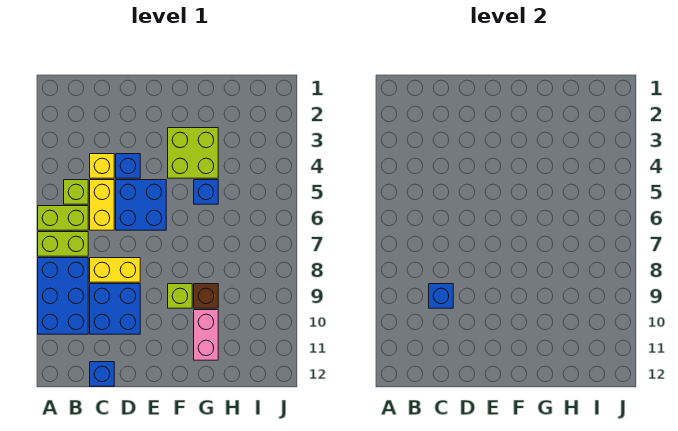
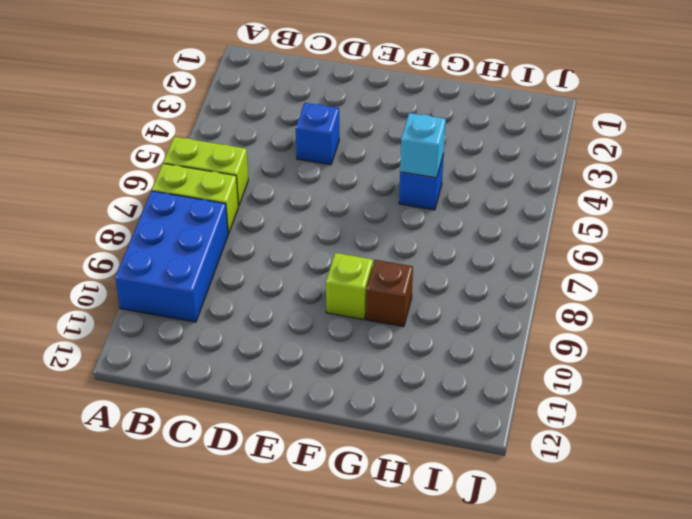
cyan 1x1 brick [400,113,446,178] -> none
none -> lime 1x1 brick [64,180,88,204]
none -> yellow 1x1 brick [90,154,114,178]
none -> yellow 1x2 brick [90,180,114,230]

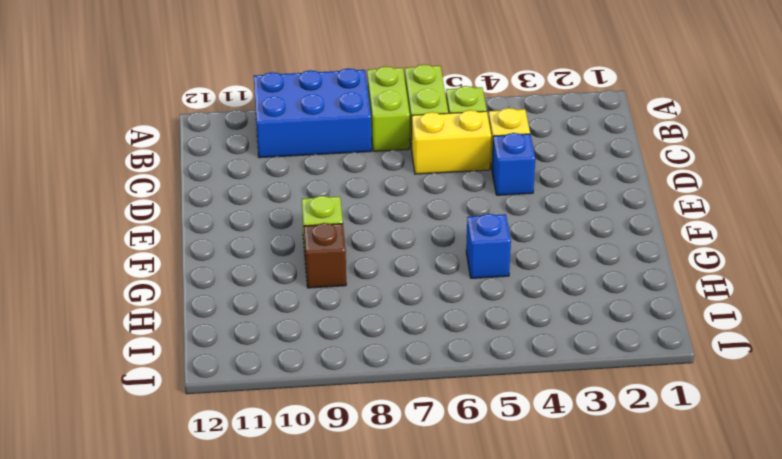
none -> yellow 1x2 brick [90,258,140,282]
none -> blue 2x2 brick [90,284,140,334]
none -> blue 1x1 brick [90,362,114,386]

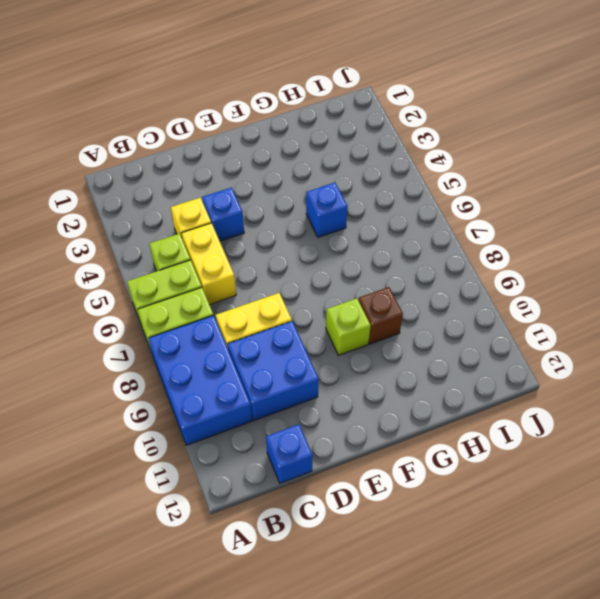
none -> blue 2x2 brick [116,180,166,230]
none -> lime 2x2 brick [168,128,218,178]
none -> pink 1x2 brick [194,310,218,360]

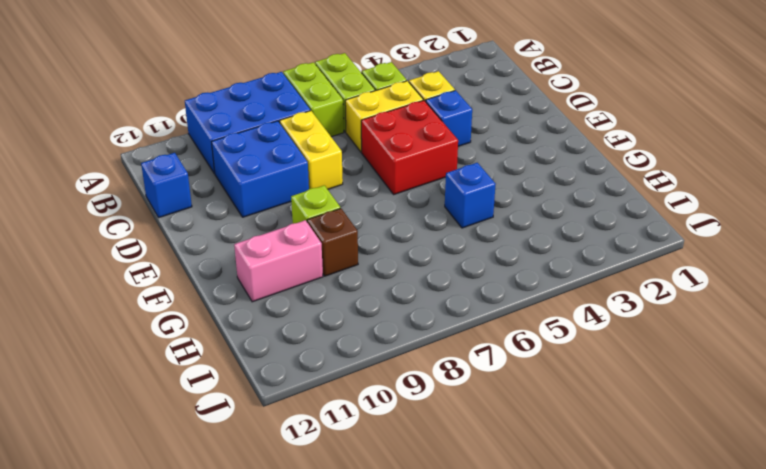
red 2x2 brick [361,100,458,194] -> blue 2x2 brick [116,180,166,230]
none -> lime 2x2 brick [168,128,218,178]
none -> blue 1x1 brick [429,284,453,308]

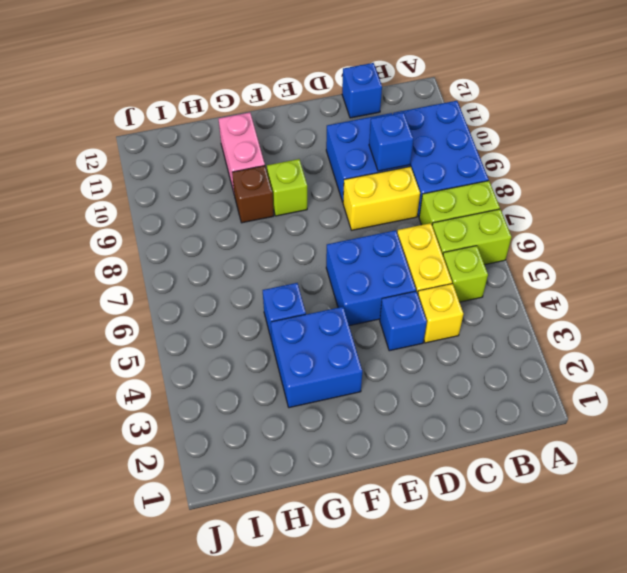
blue 2x2 brick [271,307,362,408] -> lime 2x2 brick [168,128,218,178]

